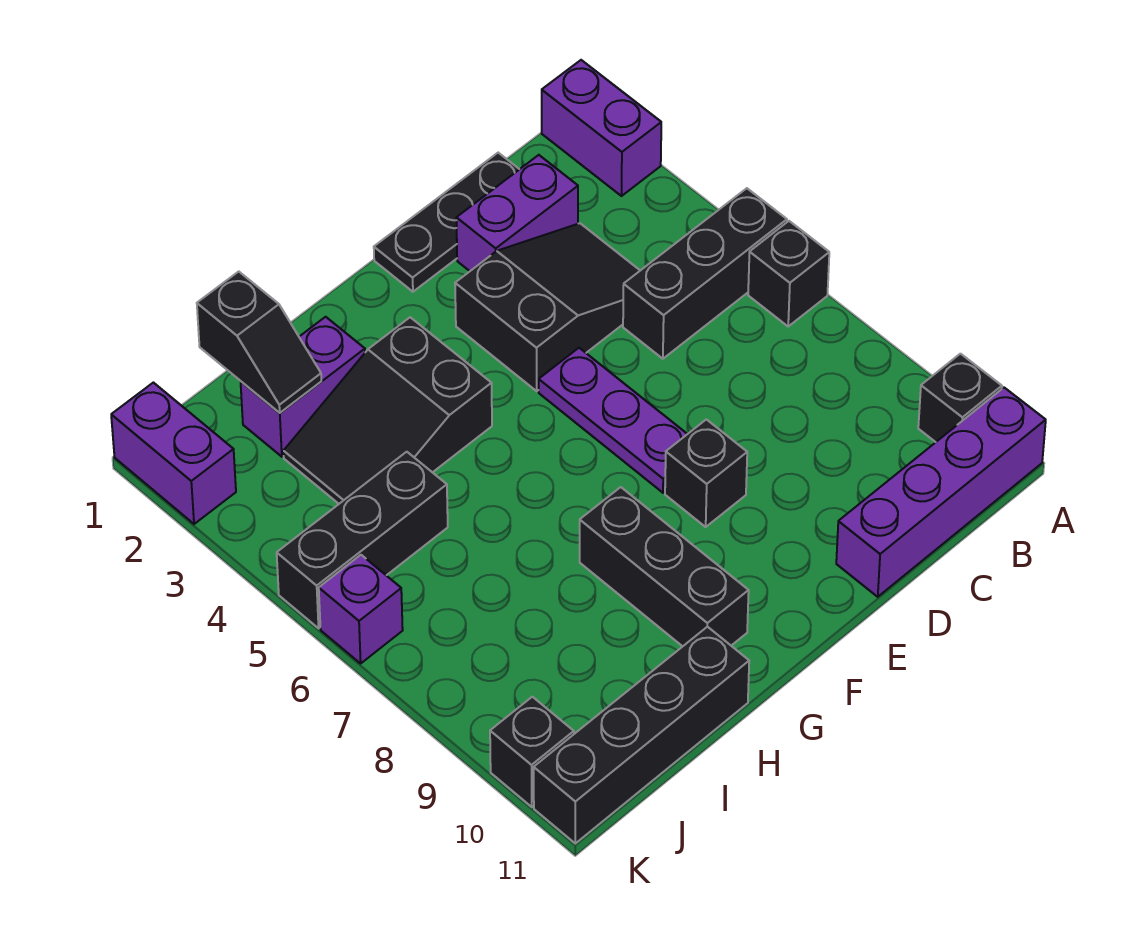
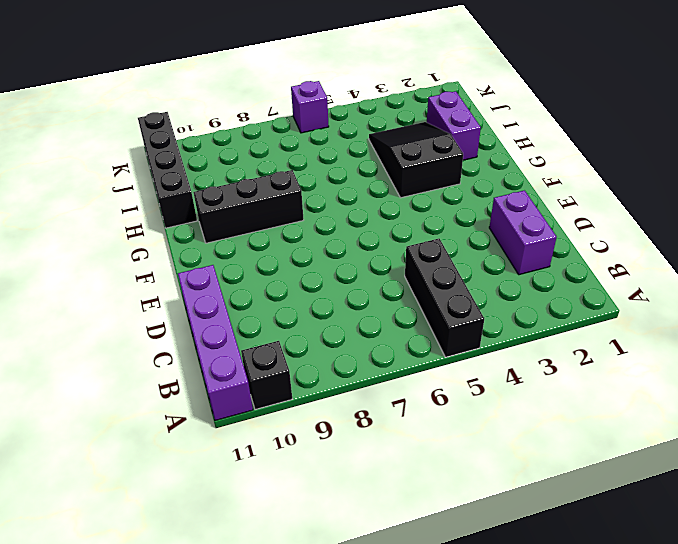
none -> purple 1x2 brick [542,60,661,196]
none -> black 1x1 brick [748,221,829,326]
none -> black 1x3 plate [374,153,519,292]

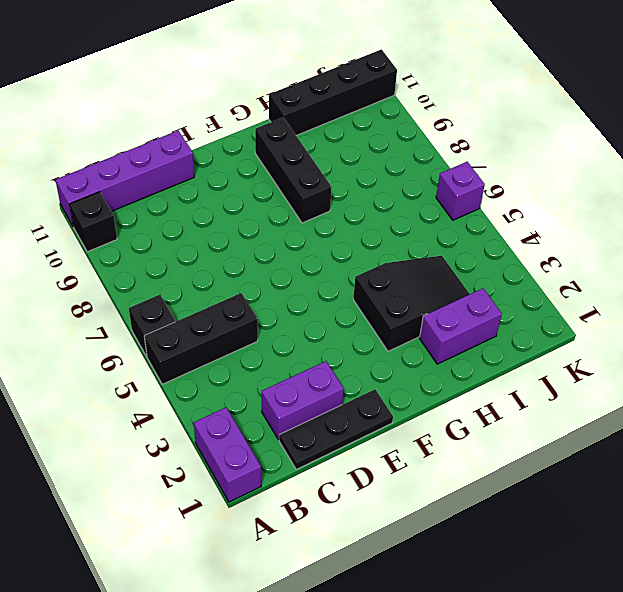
none -> black 2x3 slope [455,223,640,391]
none -> purple 1x3 plate [539,348,687,493]
none -> black 1x1 brick [665,419,747,527]

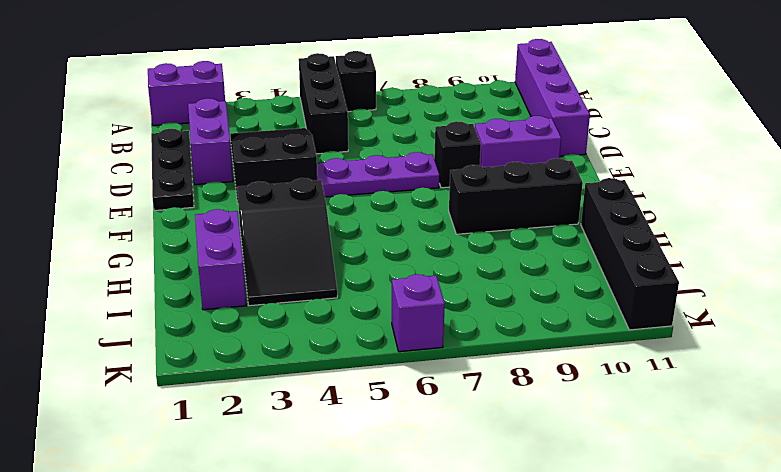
purple 1x2 brick [475,116,561,167] -> purple 1x2 brick moved to [111,383,236,524]
none -> black 1x1 brick [918,354,1002,442]
none -> black 1x3 brick [277,452,448,628]
none -> black 1x1 brick [490,697,574,807]

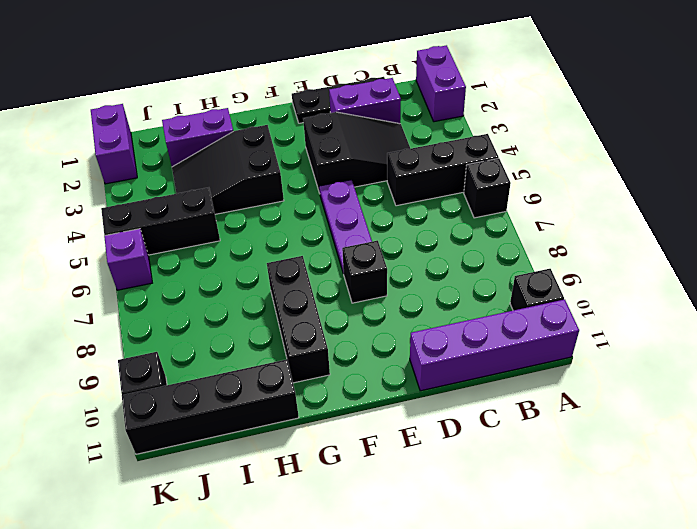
none -> black 1x2 slope [197,272,321,413]

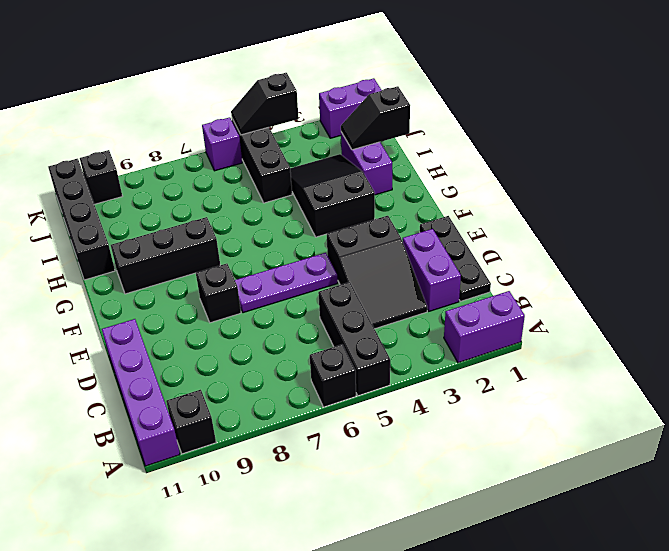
black 1x2 slope [231,73,299,135] -> none

